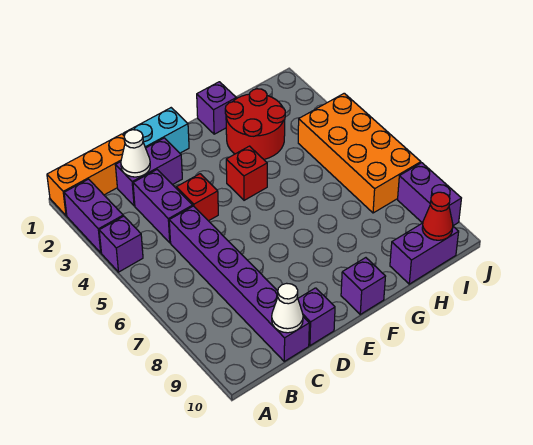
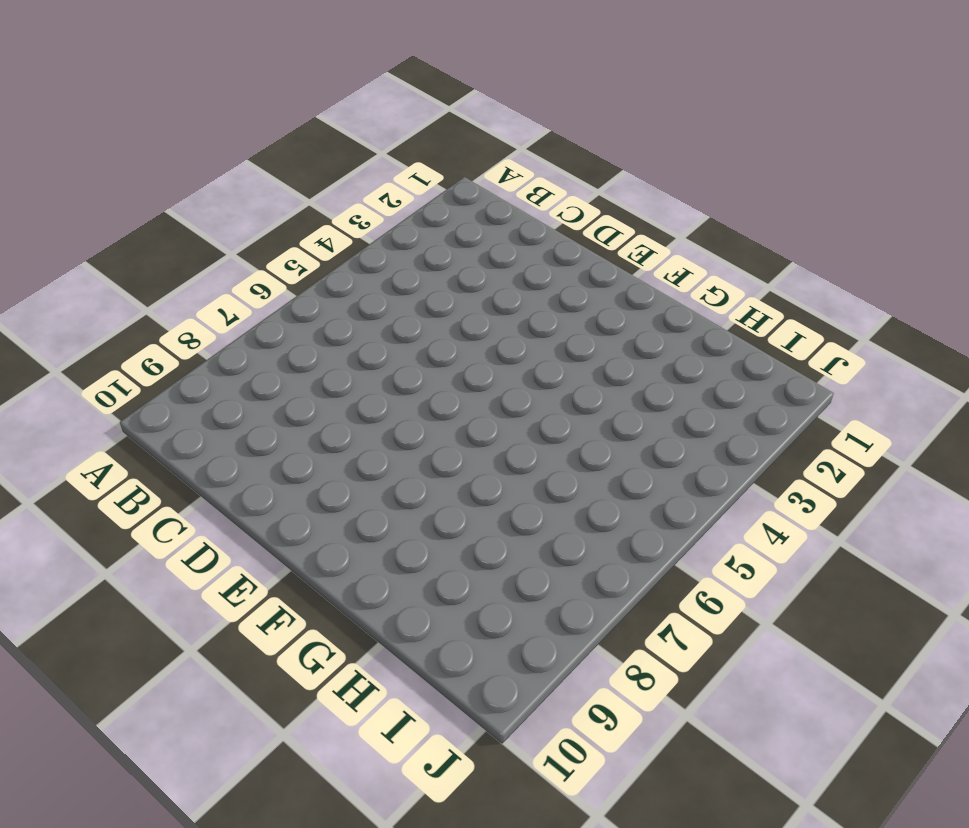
none -> orange 1x3 brick [47,134,125,216]
none -> purple 1x2 brick [64,179,123,253]
none -> purple 1x1 brick [99,216,143,272]

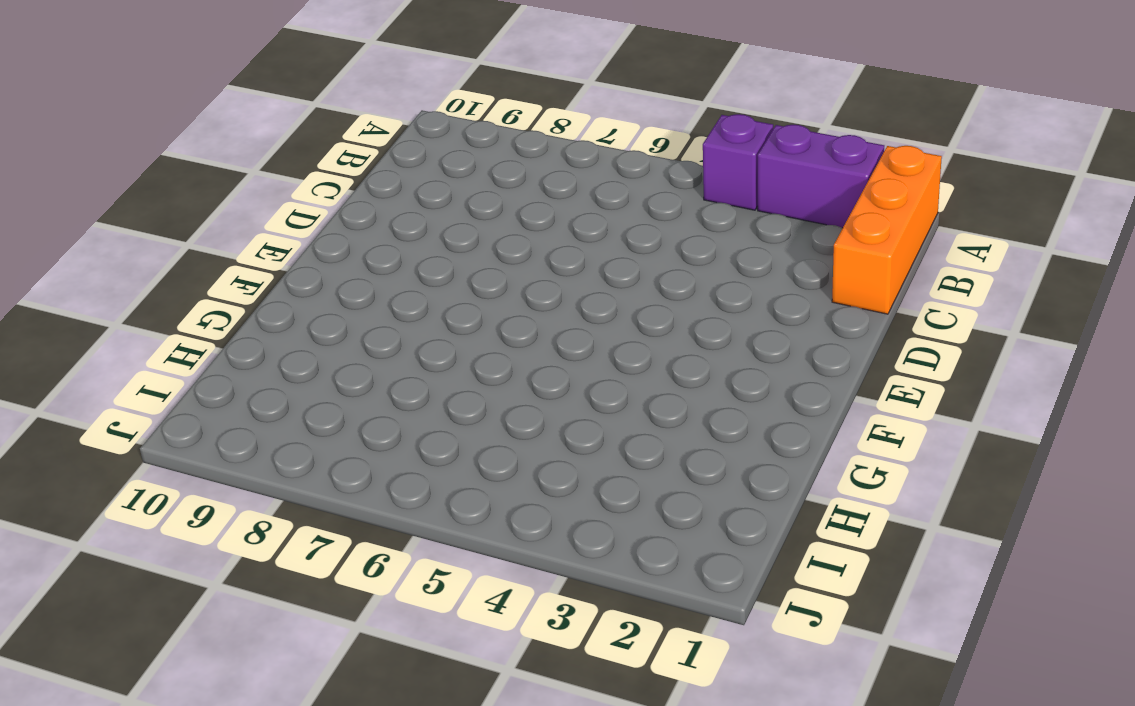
none -> purple 1x2 brick [115,138,182,206]
none -> purple 1x2 brick [133,170,193,243]
none -> purple 1x6 brick [169,206,309,361]

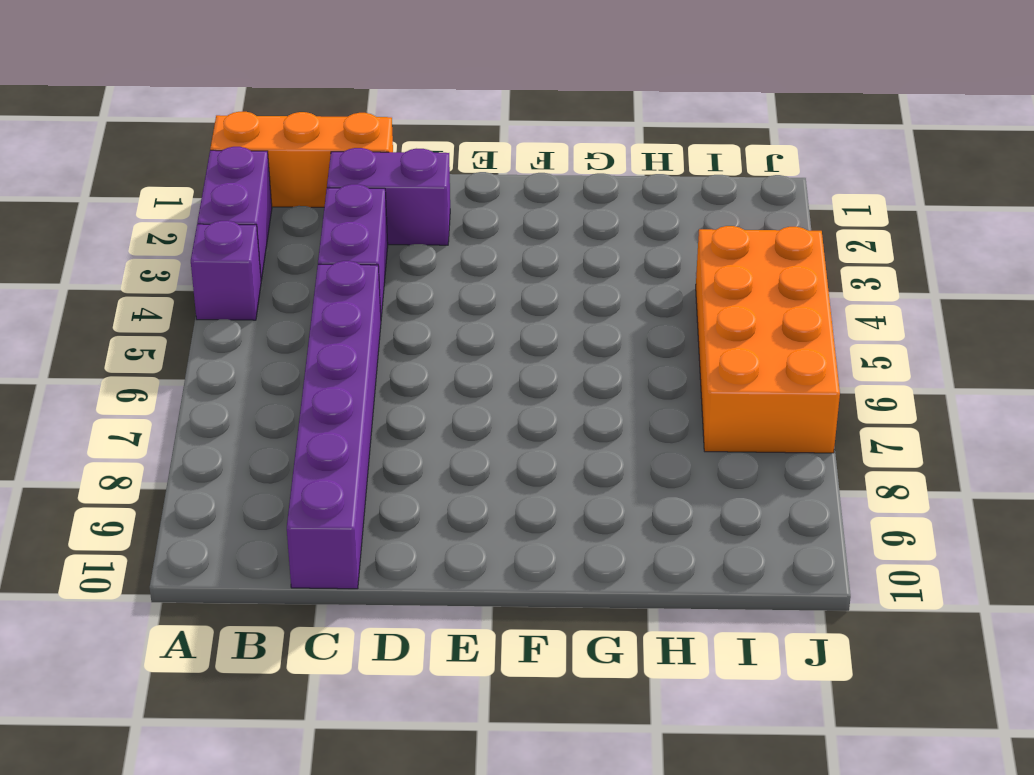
none -> cyan 1x2 brick [123,108,189,153]
none -> red 1x1 brick [176,174,218,221]
none -> purple 1x1 brick [298,288,335,346]

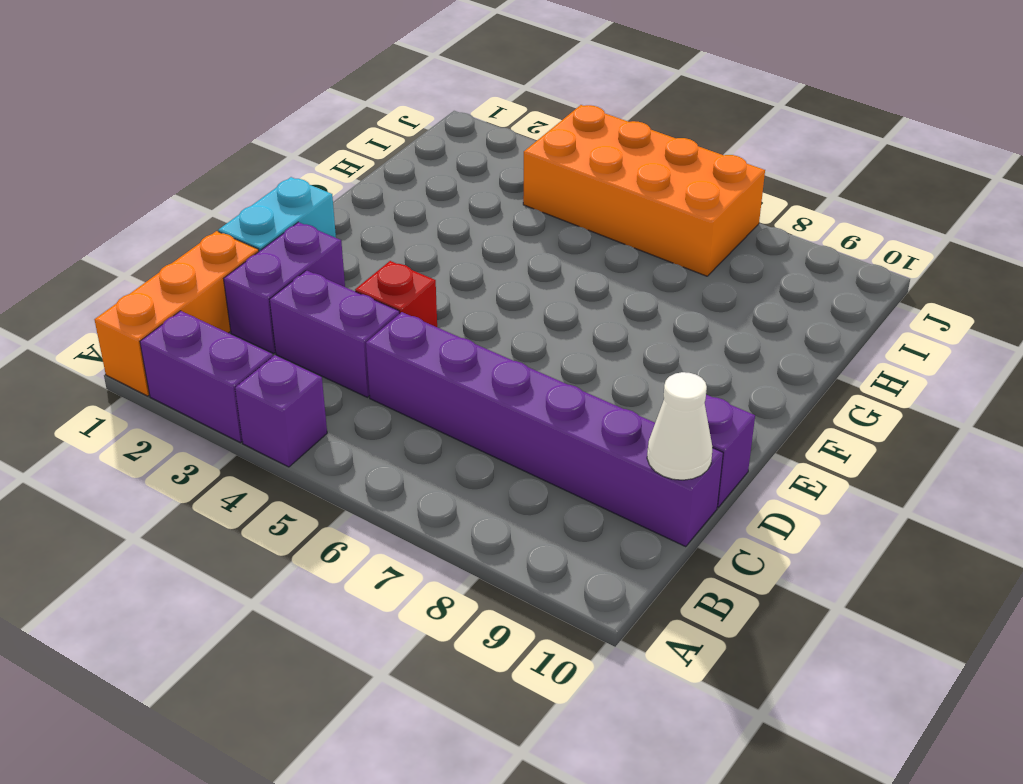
none -> red 1x1 brick [226,146,267,200]
none -> purple 1x1 brick [341,258,386,314]
none -> purple 1x1 brick [197,82,236,134]

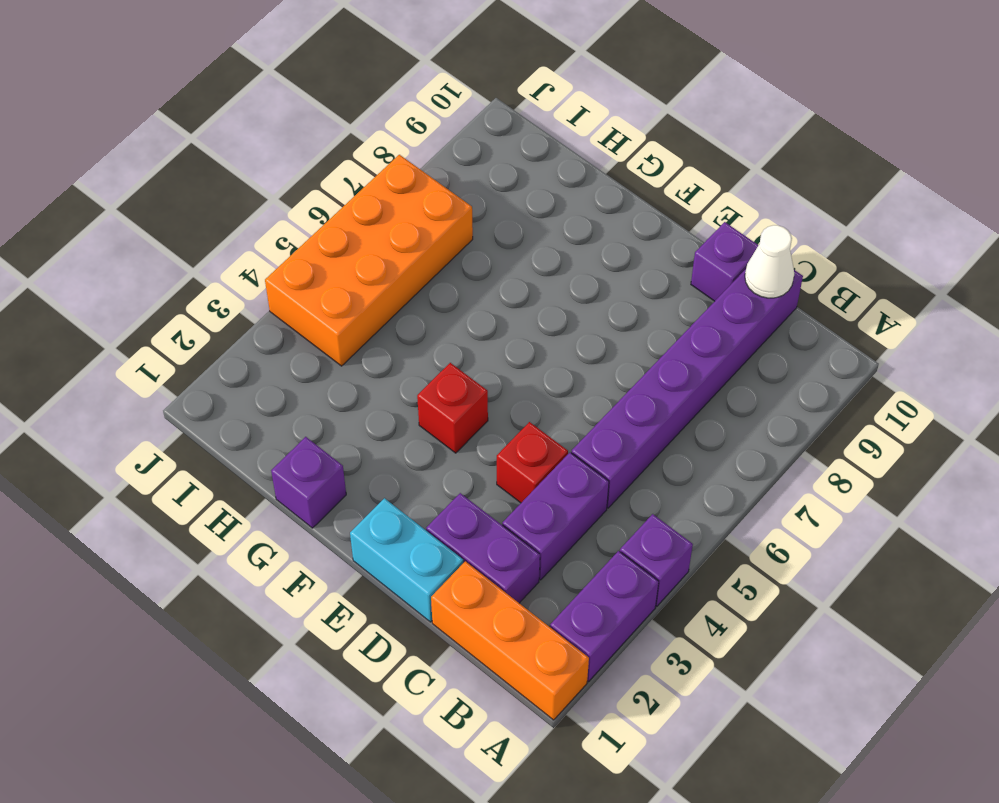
none -> purple 1x1 brick [341,258,386,314]
none -> red 2x2 round brick [225,89,285,159]
none -> purple 1x2 brick [390,223,459,284]

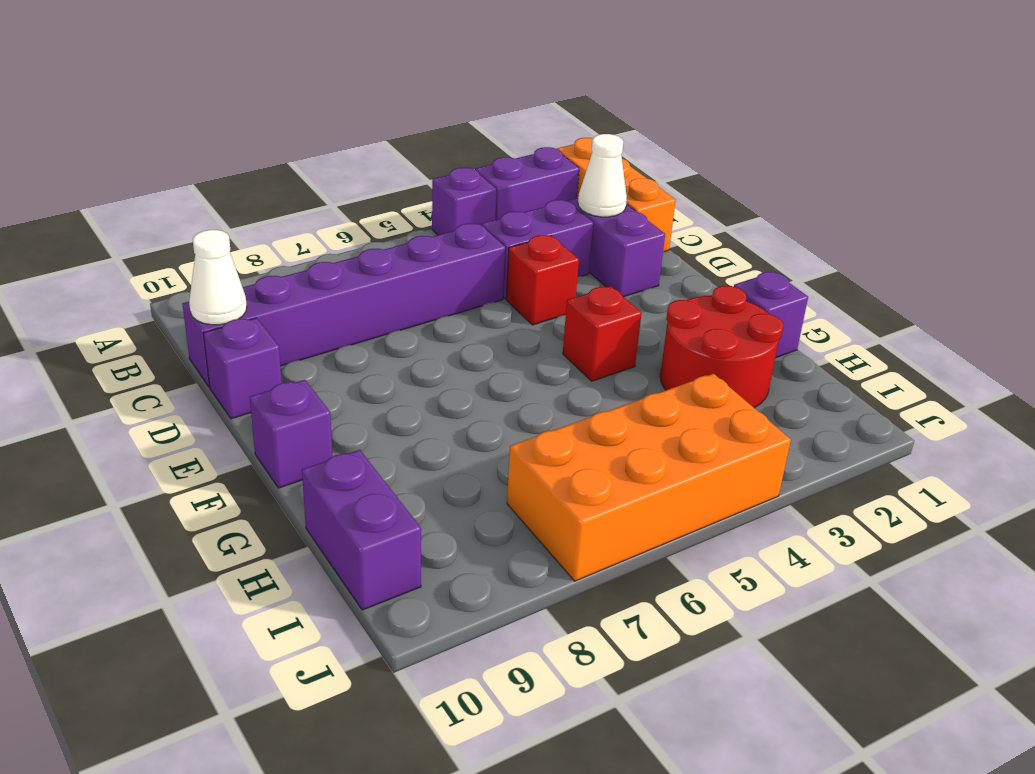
none -> cyan 1x2 brick [123,108,189,153]
none -> purple 1x2 brick [398,163,461,226]
none -> red 1x1 cone [422,192,453,240]

